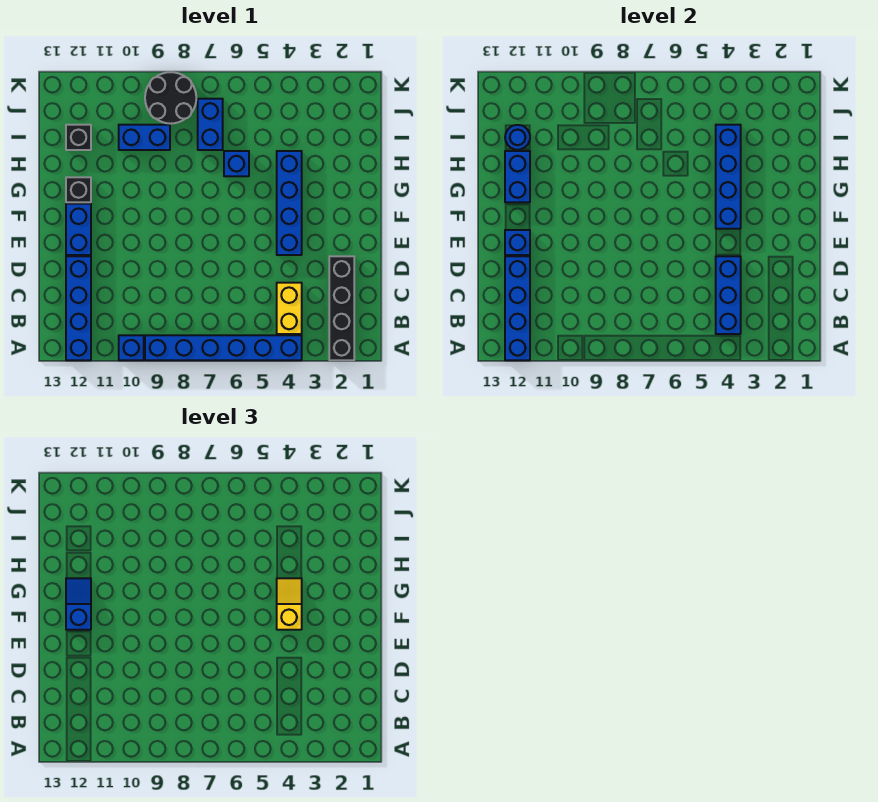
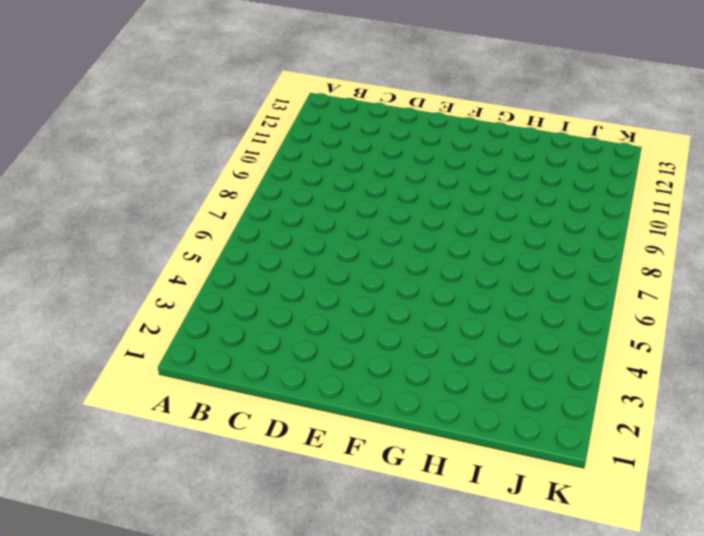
none -> black 1x4 brick [329,256,354,360]
none -> blue 1x6 brick [145,335,302,360]
none -> blue 1x1 brick [119,335,144,360]

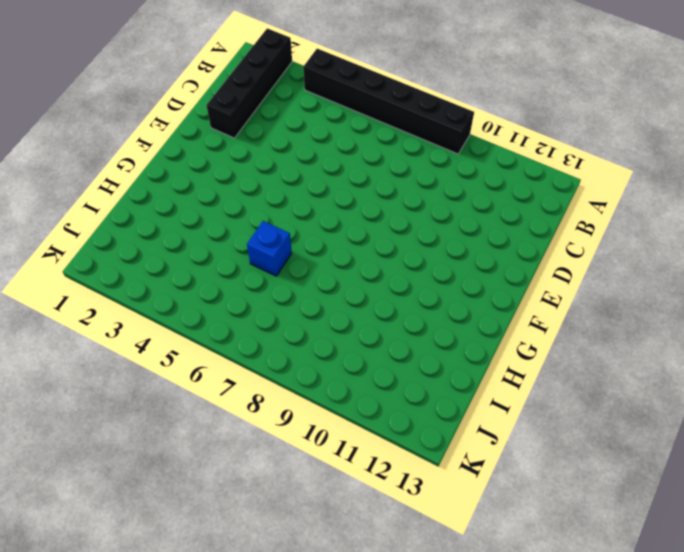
black 1x6 brick [303,49,474,154] -> blue 1x6 brick [145,335,302,360]
none -> blue 1x1 brick [119,335,144,360]
none -> blue 1x4 brick [66,256,91,360]
none -> yellow 1x2 brick [277,283,302,334]

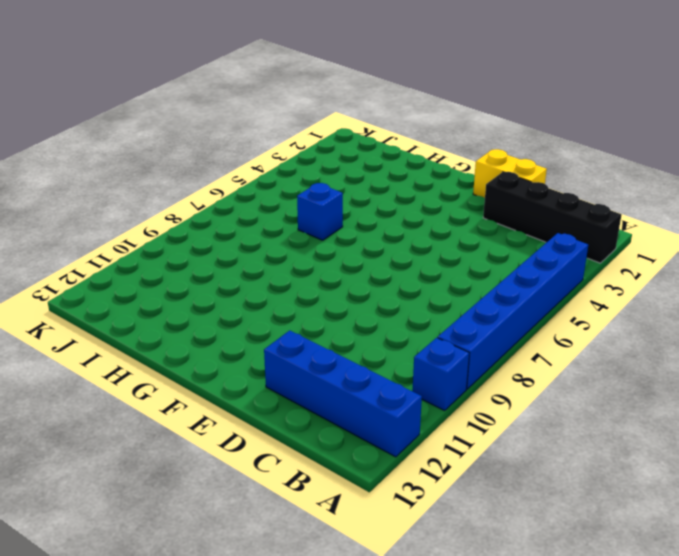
yellow 1x2 brick [473,149,547,198] -> yellow 1x2 brick moved to [277,283,302,334]
none -> blue 1x4 brick [277,151,302,255]
none -> blue 1x2 brick [66,204,91,255]
none -> black 1x1 brick [66,177,91,202]

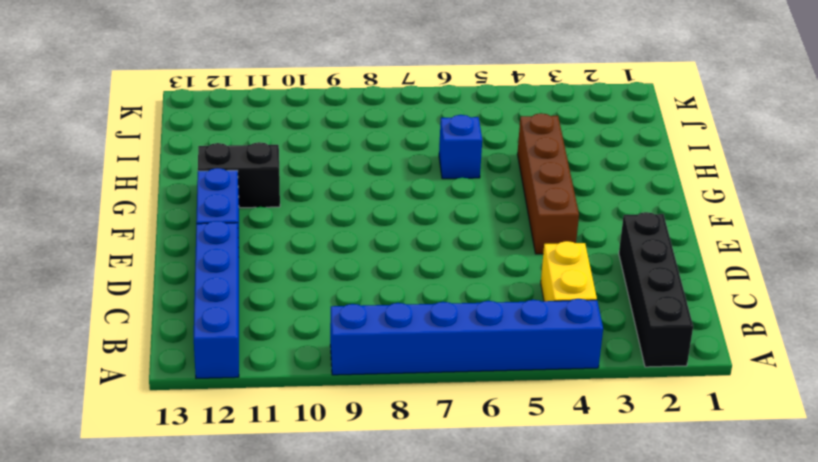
brown 1x4 brick [517,113,579,254] -> blue 1x4 brick [277,151,302,255]
black 1x2 brick [198,142,280,208] -> black 1x1 brick [66,177,91,202]
none -> blue 1x1 brick [119,335,144,360]
none -> blue 1x2 brick [198,99,223,150]
none -> blue 1x2 brick [119,125,170,150]

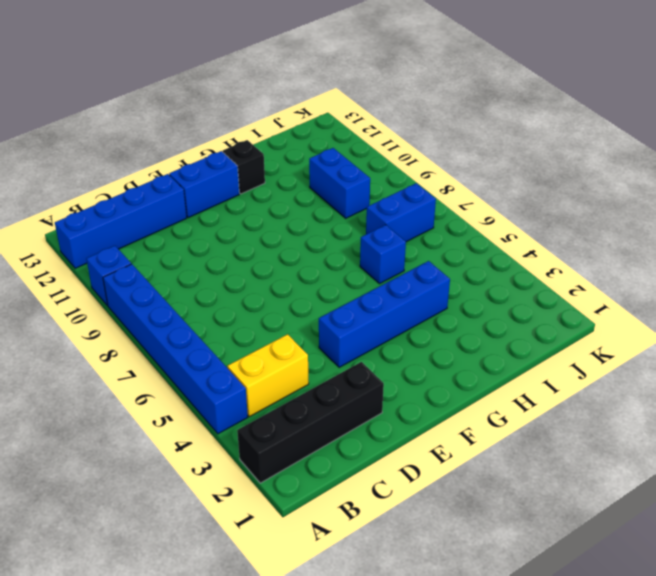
none -> black 1x1 brick [66,125,91,150]
none -> black 2x2 round brick [145,72,196,124]
none -> blue 1x4 brick [505,256,530,360]

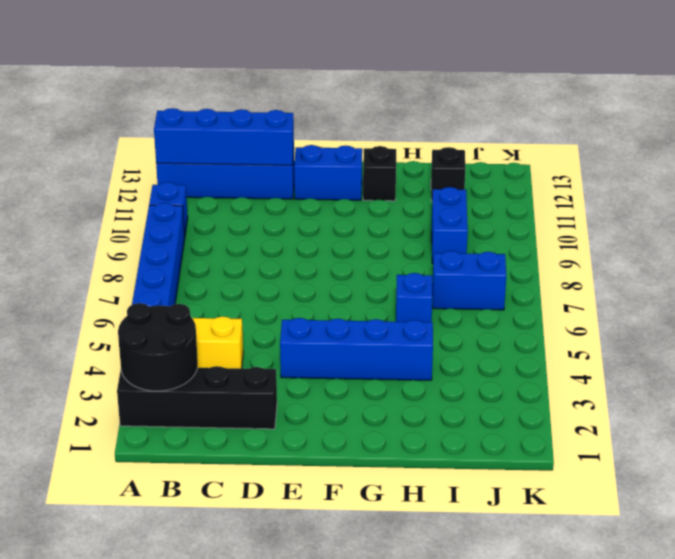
black 2x2 round brick [118,303,198,391] -> black 2x2 round brick moved to [145,72,196,124]
none -> blue 1x3 brick [716,256,741,334]
none -> blue 1x1 brick [505,230,530,255]
none -> blue 1x4 brick [716,125,741,229]

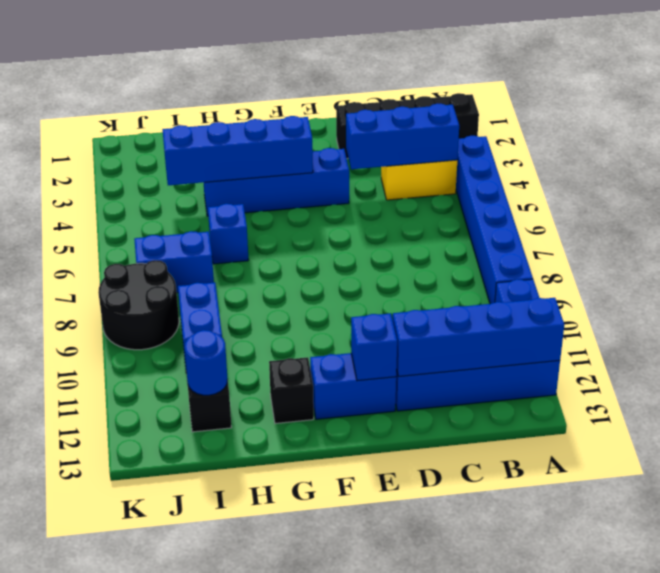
none -> blue 1x2 brick [505,151,530,202]
none -> yellow 1x2 slope [277,578,302,630]
none -> blue 1x2 slope [66,578,91,630]

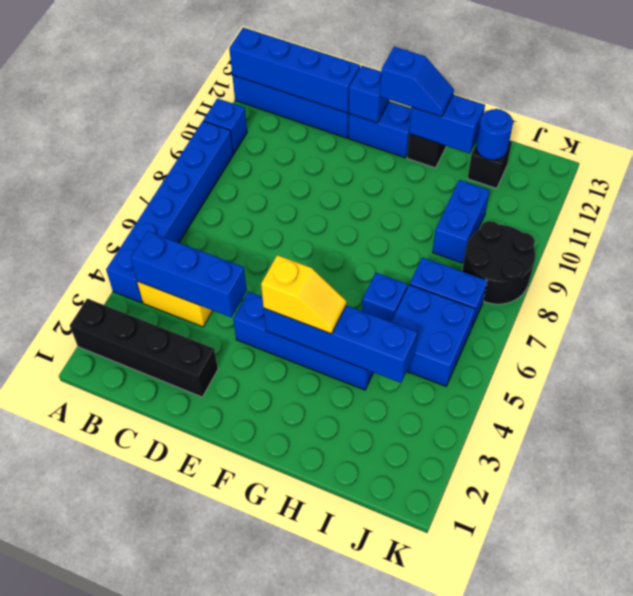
blue 2x2 brick [391,285,475,386] -> none

